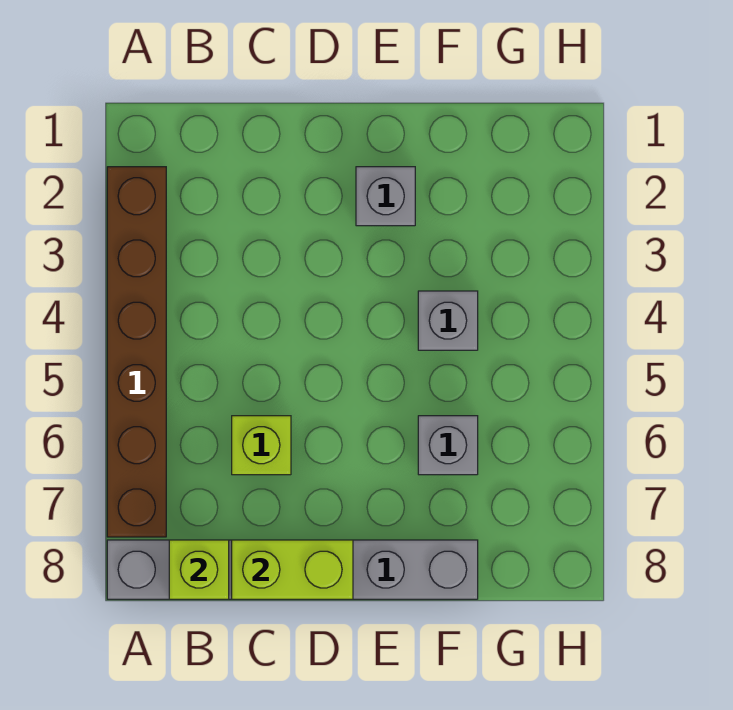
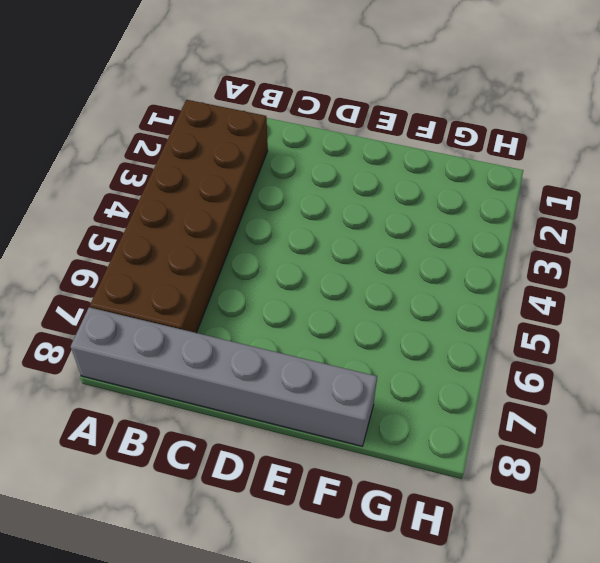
brown 2x6 brick [90,100,268,333] -> brown 1x6 brick [107,167,166,537]
none -> lime 1x1 brick [232,416,291,475]
none -> grey 1x1 brick [356,167,415,226]

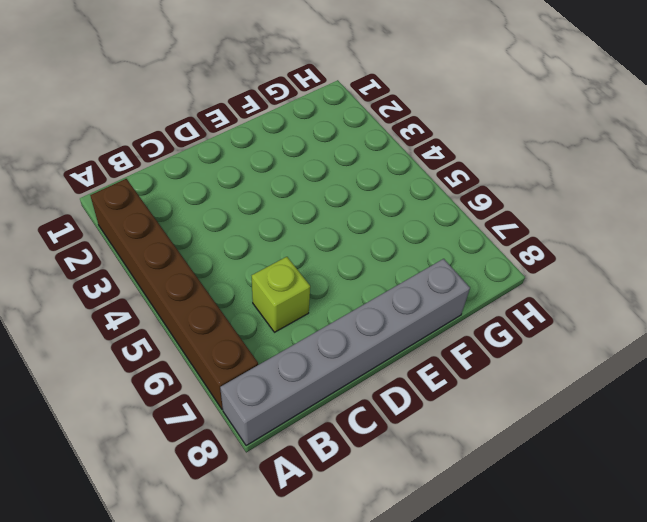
none -> grey 1x1 brick [356,167,415,226]
none -> grey 1x1 brick [418,291,478,350]

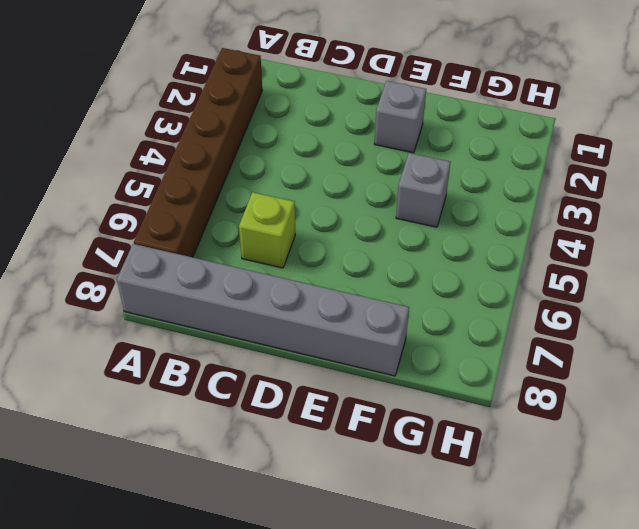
none -> grey 1x1 brick [418,416,478,475]
none -> lime 1x1 brick [169,540,229,599]

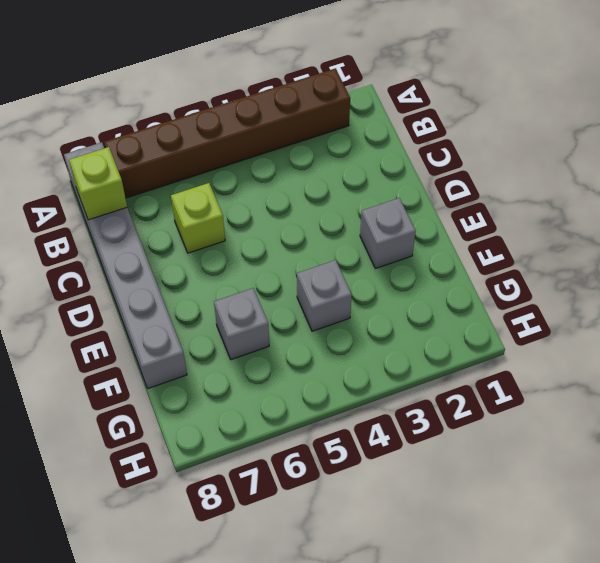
none -> lime 1x2 brick [232,540,353,599]

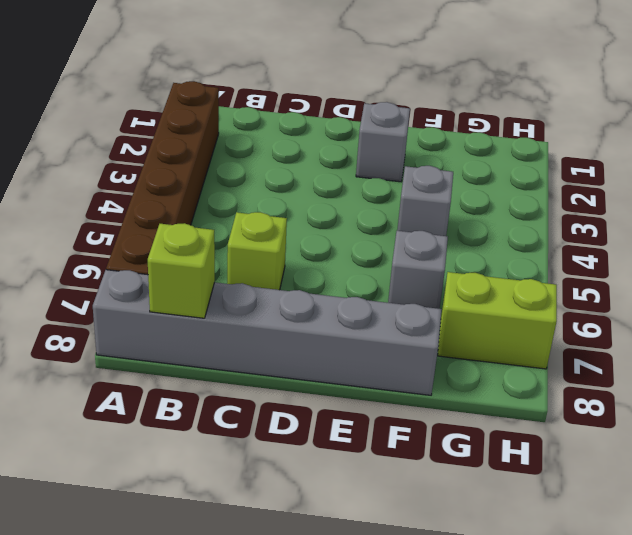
lime 1x2 brick [438,272,557,369] -> lime 1x2 brick moved to [232,540,353,599]

